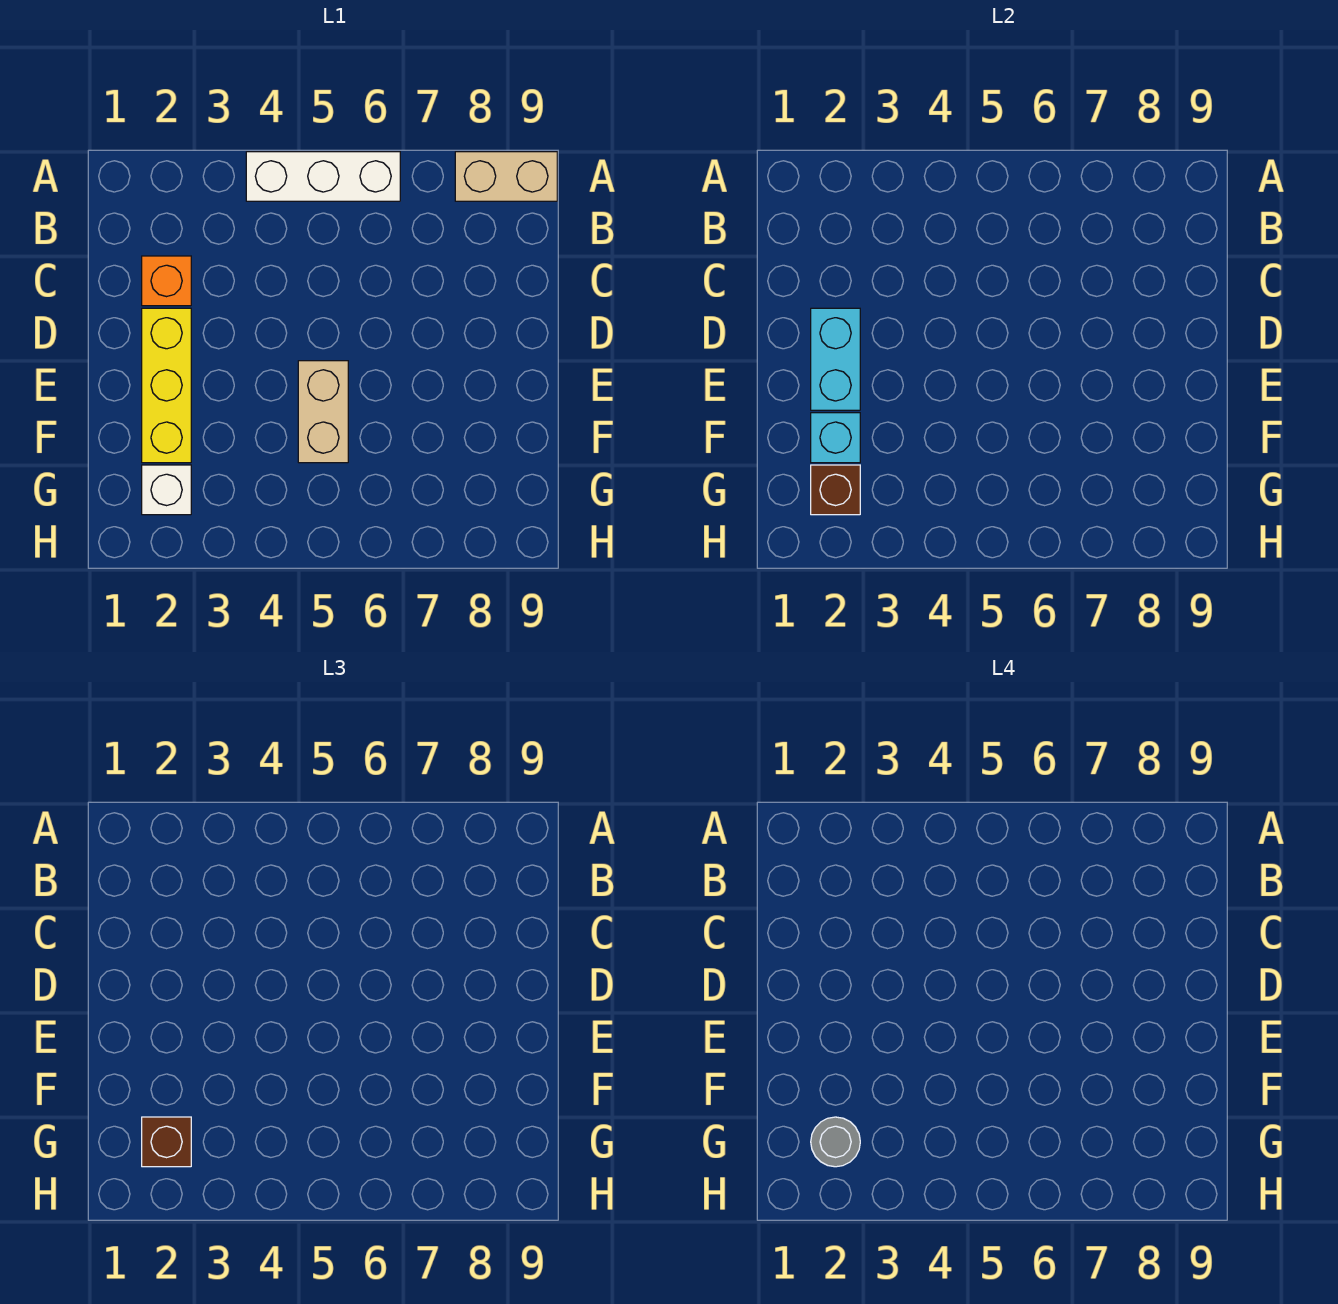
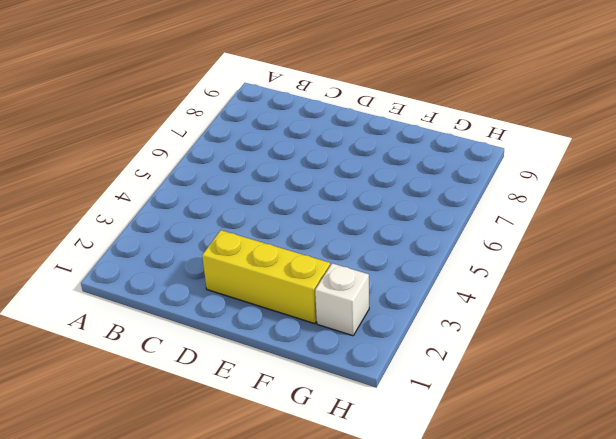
none -> white 1x3 brick [246,152,400,201]
none -> tan 1x2 brick [455,152,557,201]

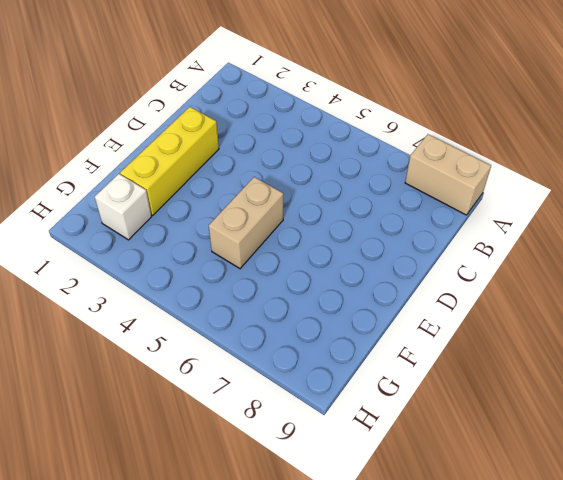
none -> white 1x3 brick [246,152,400,201]
none -> orange 1x1 brick [142,256,191,306]

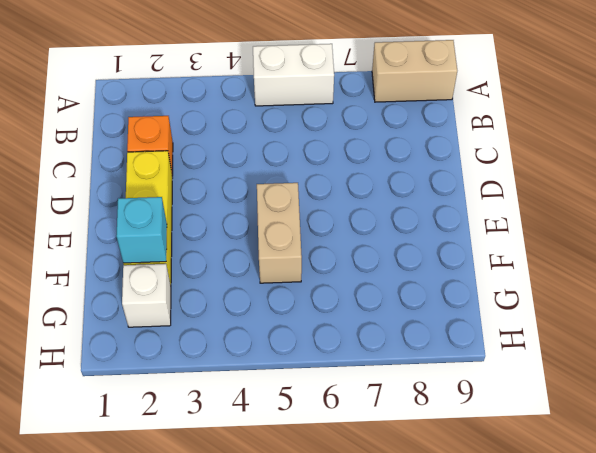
white 1x2 brick [253,44,334,106] -> white 1x3 brick [246,152,400,201]
none -> cyan 1x2 brick [811,308,860,410]
none -> brown 1x1 brick [811,465,860,515]

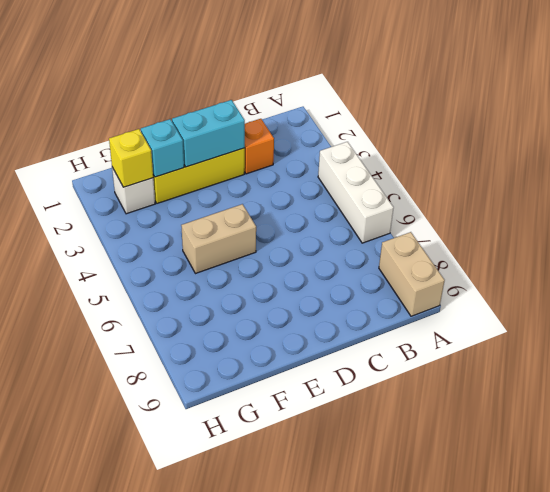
yellow 1x1 brick [109,129,153,187] -> brown 1x1 brick [811,465,860,515]
none -> brown 1x1 brick [142,1117,191,1167]
none -> grey 1x1 round brick [811,1117,860,1167]

